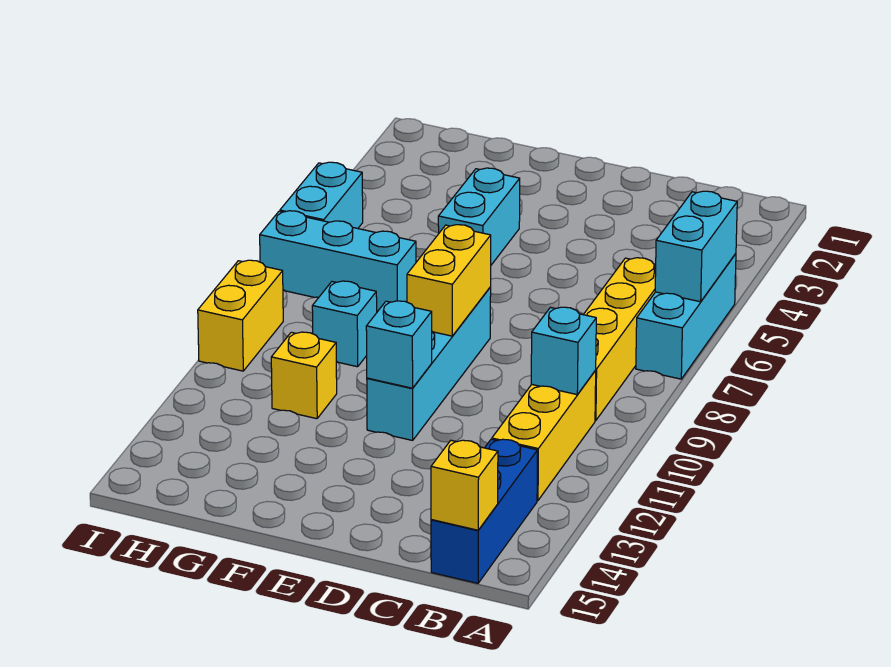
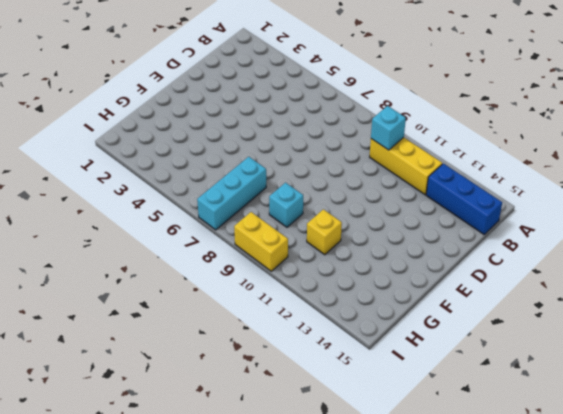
none -> cyan 1x3 brick [636,254,736,379]
none -> yellow 1x4 brick [583,258,656,421]
none -> cyan 1x4 brick [367,287,491,440]

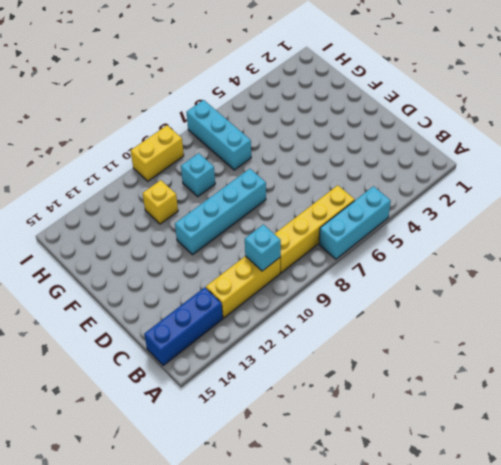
none -> cyan 1x2 brick [438,168,520,265]
none -> cyan 1x2 brick [280,162,363,228]
none -> cyan 1x2 brick [655,191,737,302]

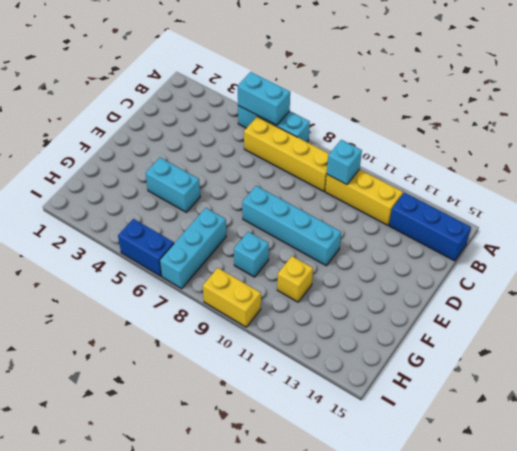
blue 1x2 brick [118,219,174,276] -> cyan 1x2 brick [280,162,363,228]
none -> yellow 1x1 brick [431,440,498,530]
none -> yellow 1x2 brick [407,225,491,336]
none -> cyan 1x1 brick [366,301,432,388]

